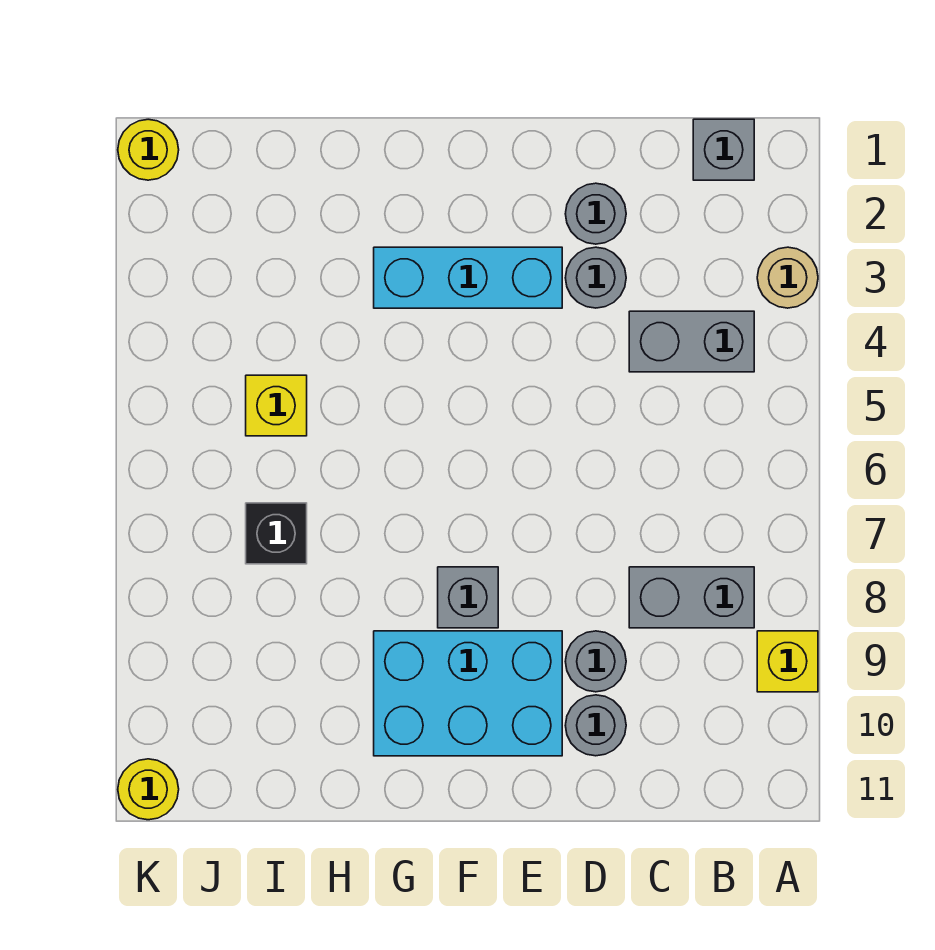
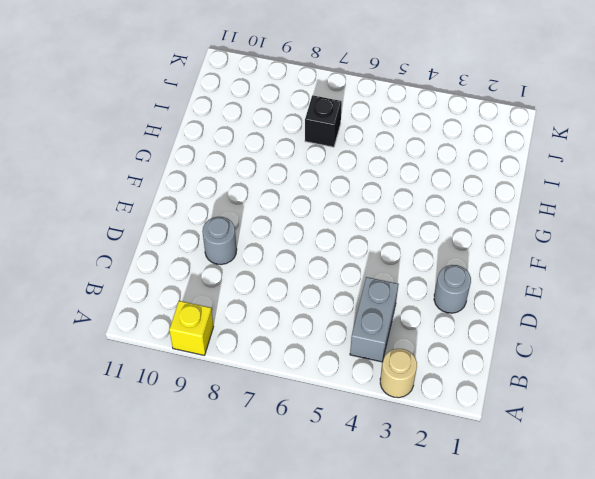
none -> grey 1x1 brick [693,119,754,180]
none -> grey 1x2 brick [629,567,754,628]
none -> grey 1x1 round brick [565,247,626,308]

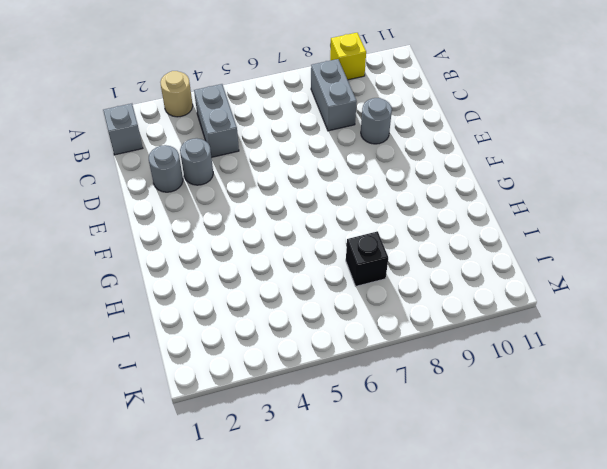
none -> grey 1x1 round brick [565,695,626,756]
none -> cyan 1x3 brick [374,247,562,308]
none -> cyan 2x3 brick [374,631,562,756]

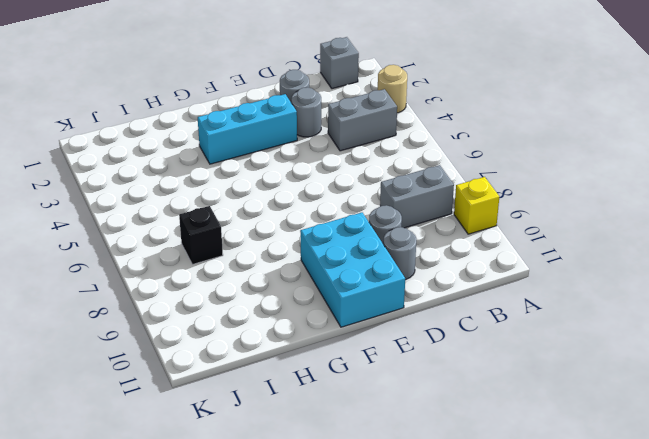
cyan 2x3 brick [300,213,405,327] -> cyan 2x3 brick turned to [374,631,562,756]
none -> grey 1x1 brick [438,567,498,628]
none -> yellow 1x1 brick [246,375,307,436]
none -> yellow 1x1 round brick [118,119,179,180]

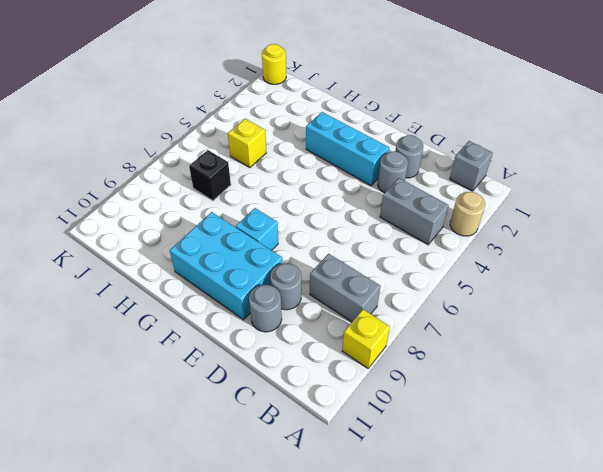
cyan 1x1 brick [236,208,278,250] -> grey 1x1 brick [438,567,498,628]
none -> yellow 1x1 round brick [118,759,179,820]

